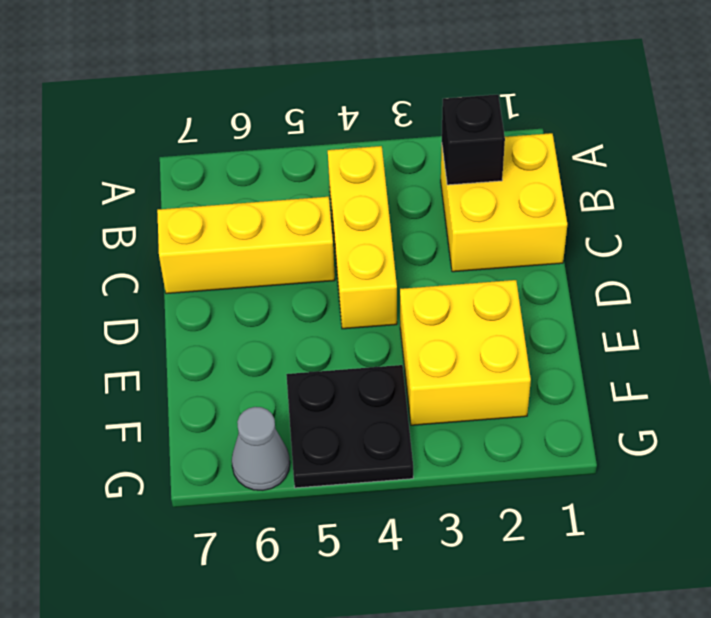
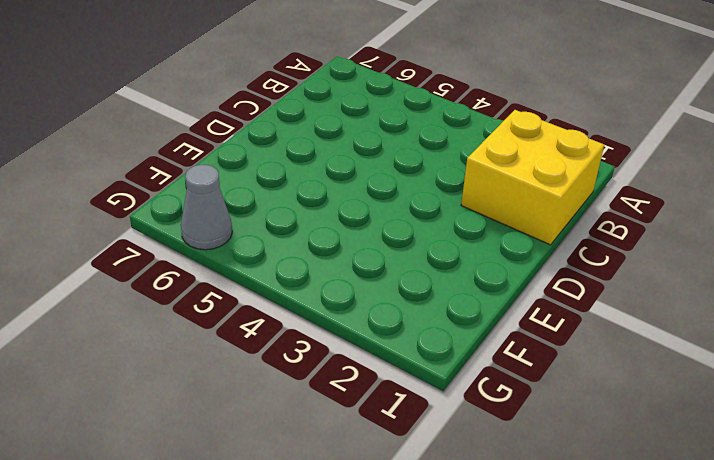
none -> yellow 1x3 brick [328,146,397,329]
none -> yellow 1x3 brick [157,197,335,294]

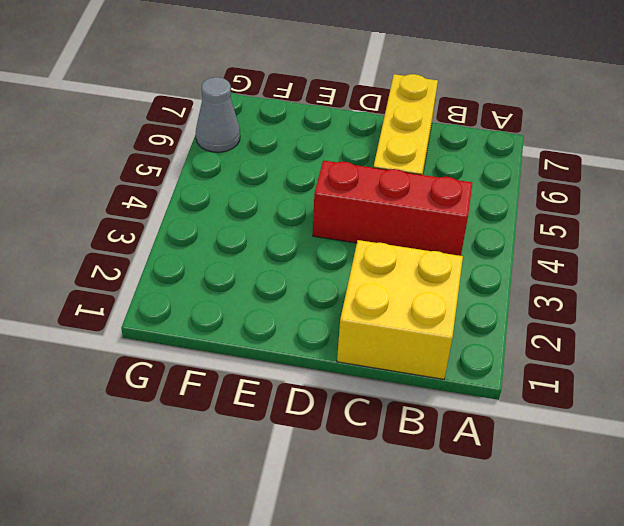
red 1x3 brick [313,160,472,256] -> yellow 1x3 brick [328,146,397,329]
none -> yellow 2x2 brick [400,280,531,425]
none -> black 2x2 plate [286,365,413,488]

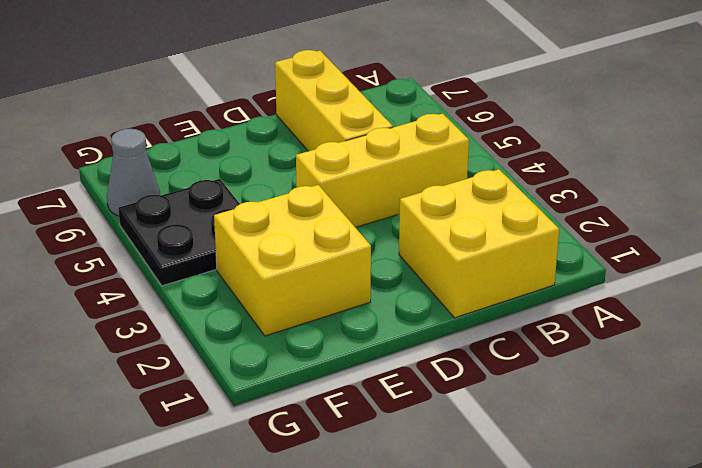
none -> black 1x1 brick [442,95,505,185]

